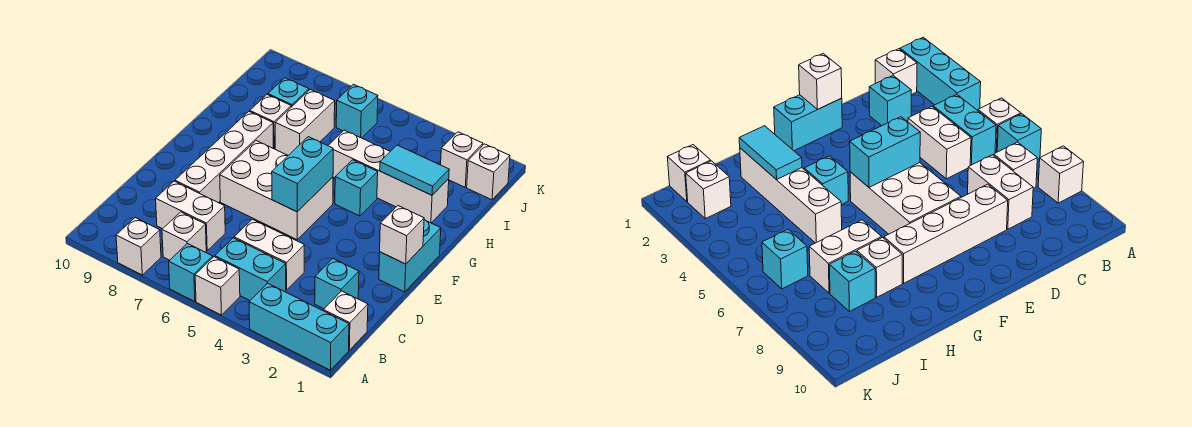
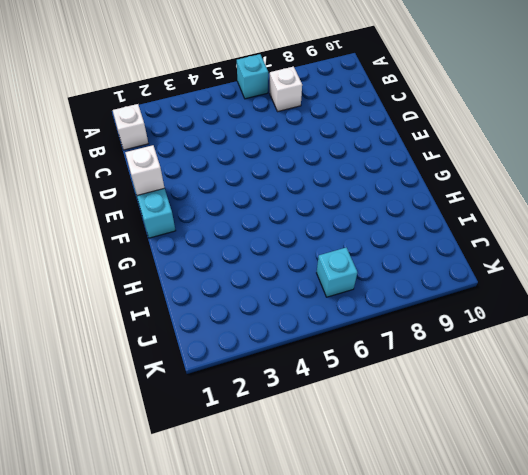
none -> cyan 1x3 brick [249,283,349,370]
none -> white 1x1 brick [195,257,240,315]
none -> white 1x1 brick [116,218,161,275]

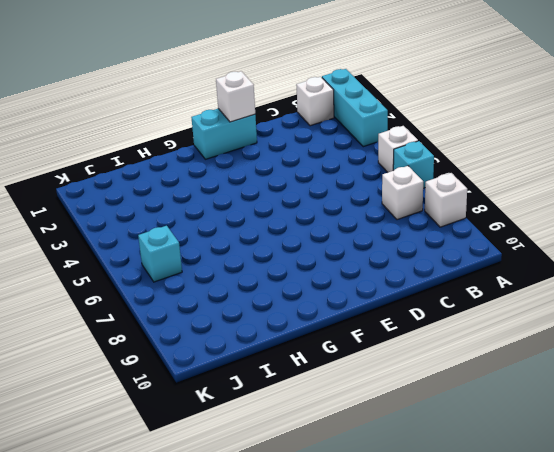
none -> cyan 1x2 brick [215,238,286,300]
none -> cyan 1x1 brick [315,259,359,309]
none -> white 1x2 brick [234,219,304,290]

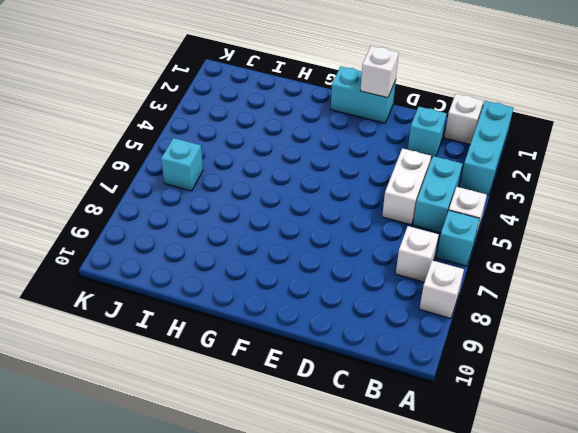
none -> white 1x2 brick [156,181,225,251]
none -> white 1x4 brick [175,111,273,203]
none -> white 2x3 brick [220,141,333,239]

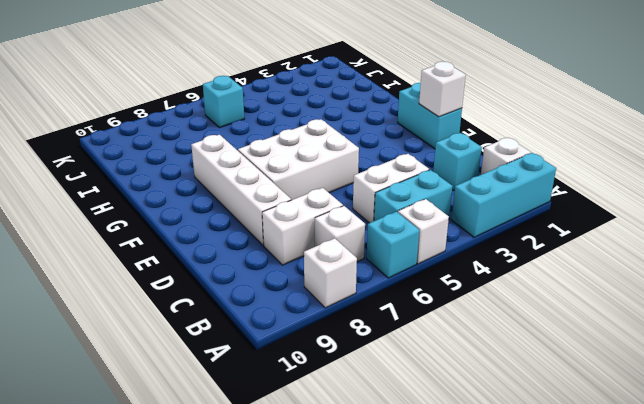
none -> cyan 1x1 brick [335,160,378,216]
none -> white 1x4 brick [328,130,449,223]
none -> white 1x2 brick [275,89,335,155]

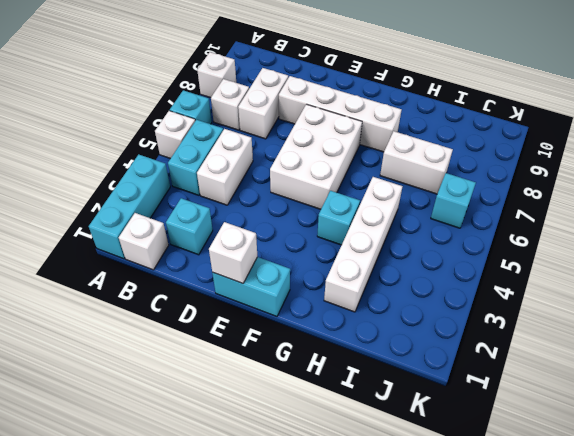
none -> white 1x1 brick [250,95,291,149]
none -> cyan 1x1 brick [268,78,309,107]
none -> white 1x1 brick [467,144,510,200]

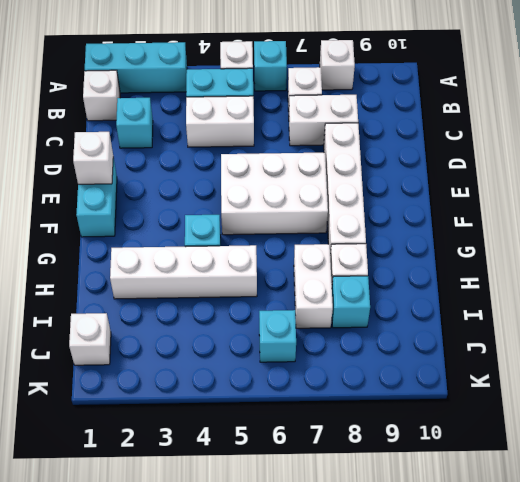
none -> white 1x1 brick [441,132,483,187]
none -> cyan 1x2 brick [272,137,333,212]
none -> cyan 1x2 tile [380,145,449,195]

